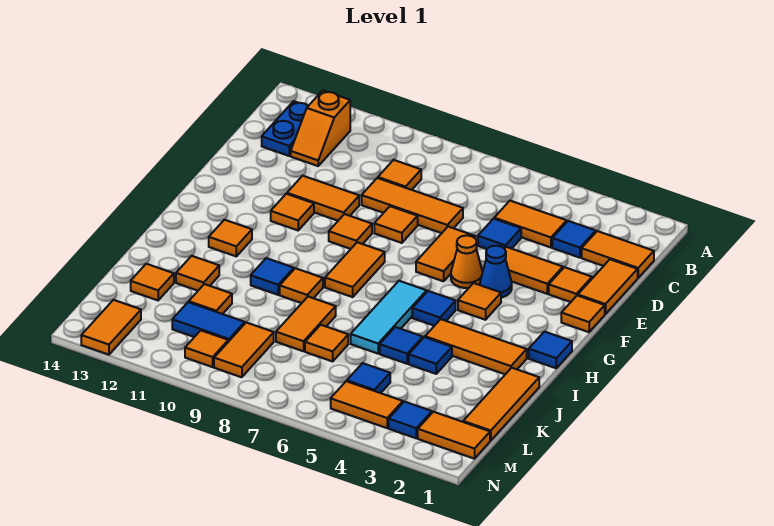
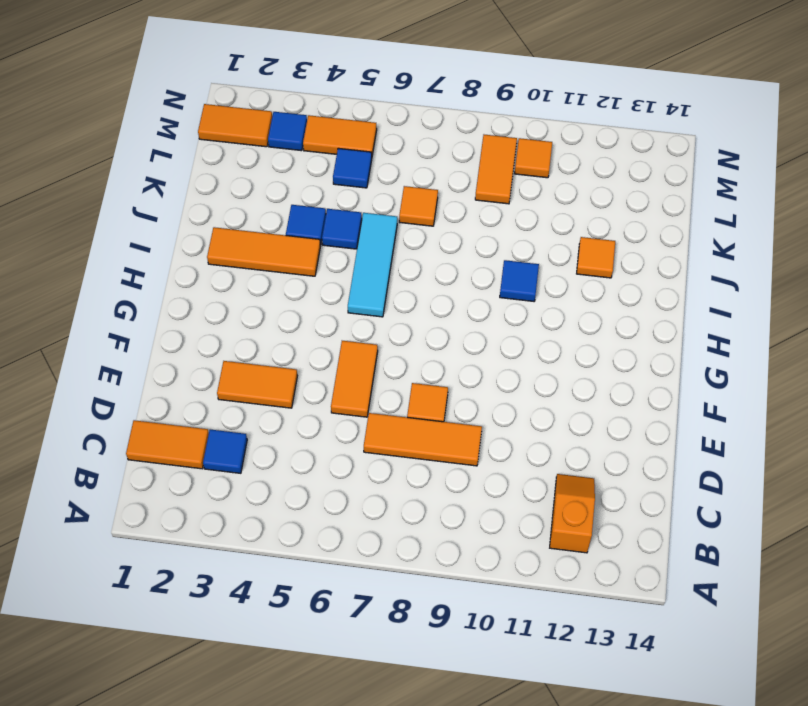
none -> blue 1x2 plate [262,101,308,156]
none -> orange 1x2 tile [494,201,567,247]
none -> orange 1x1 tile [378,160,421,190]
none -> orange 1x2 tile [578,259,638,314]

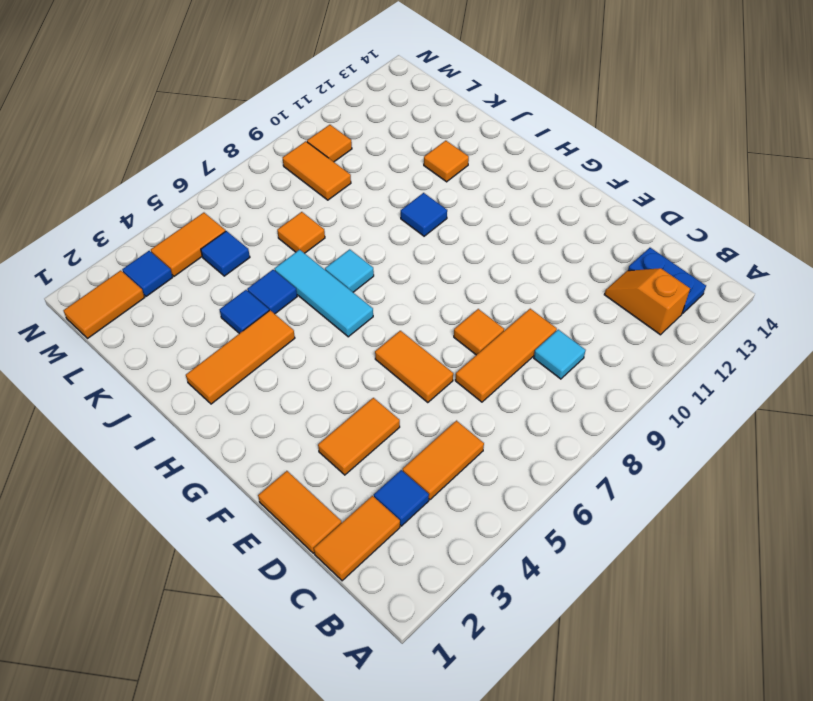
cyan 1x1 tile [534,330,586,379] -> orange 1x1 tile [378,160,421,190]
cyan 1x1 tile [325,249,374,292] -> none
none -> blue 1x1 tile [478,219,521,249]
none -> orange 1x1 tile [549,267,592,302]
none -> orange 1x2 tile [287,176,359,221]
none -> orange 1x1 tile [561,295,605,332]

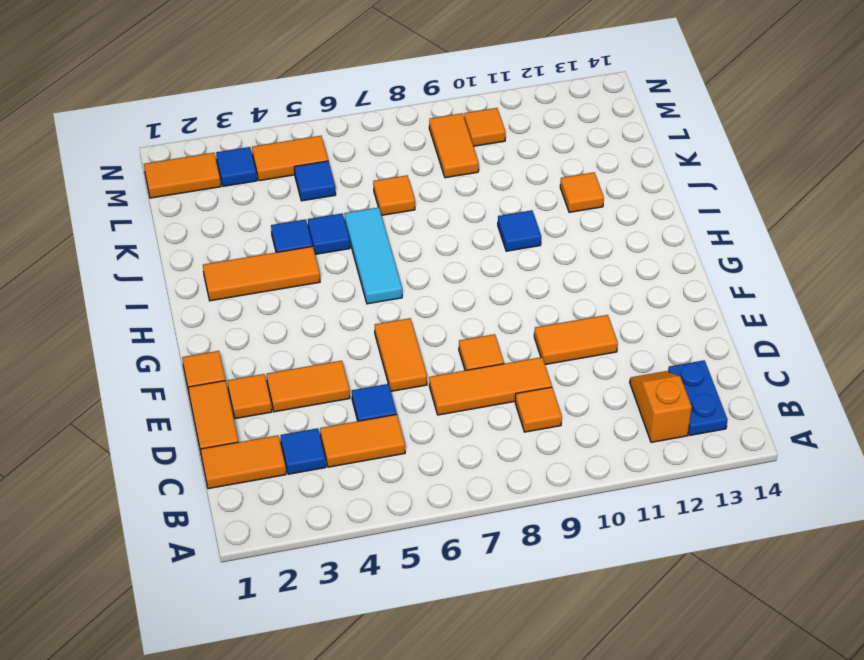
none -> blue 1x1 cone [480,246,512,298]
none -> orange 1x1 cone [451,235,483,288]
none -> orange 1x1 tile [329,214,372,249]
none -> orange 1x1 tile [271,194,314,230]

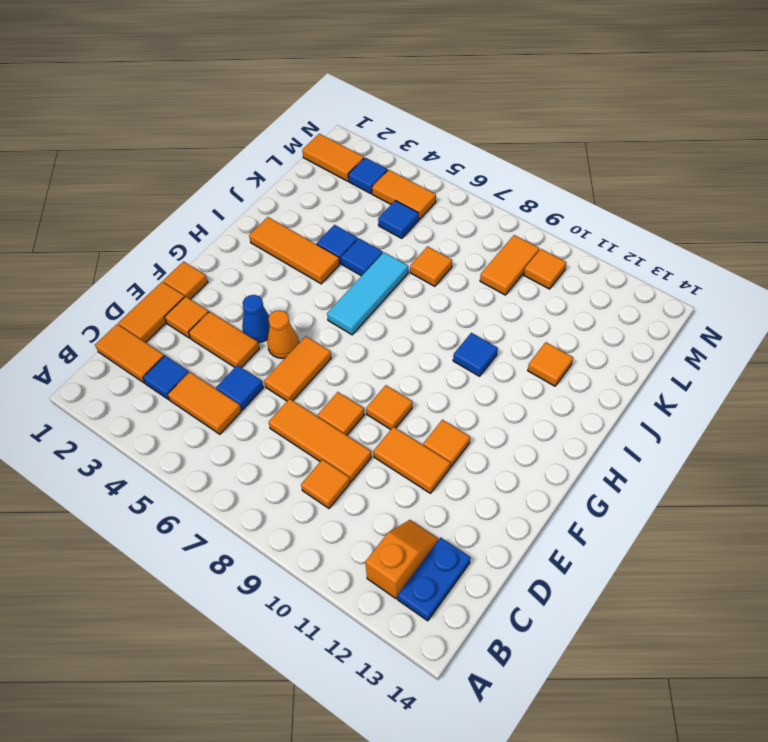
none -> orange 1x1 tile [458,283,501,320]
none -> orange 1x2 tile [325,242,385,297]
none -> blue 1x1 tile [529,332,572,368]
none -> blue 1x1 tile [412,291,456,326]

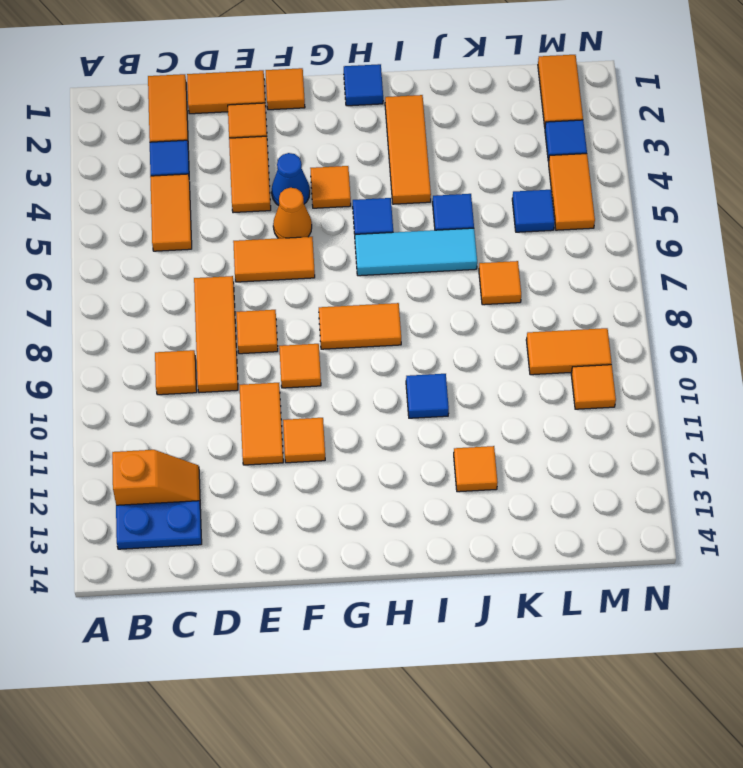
none -> blue 1x1 tile [478,219,521,249]
none -> orange 1x1 tile [209,220,252,256]
none -> orange 1x1 tile [280,268,323,303]
none -> orange 1x3 tile [463,368,539,441]

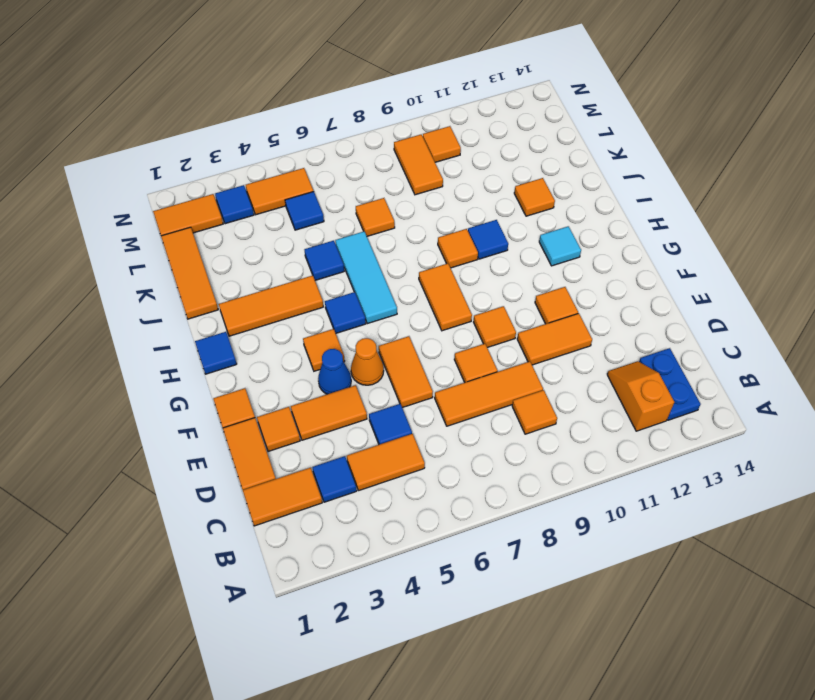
cyan 1x1 tile [539,226,581,266] -> orange 1x1 tile [209,220,252,256]
none -> blue 1x1 tile [409,337,452,374]
none -> orange 1x2 tile [276,297,336,351]
none -> orange 1x1 tile [189,284,232,314]
none -> orange 1x1 tile [131,264,174,300]

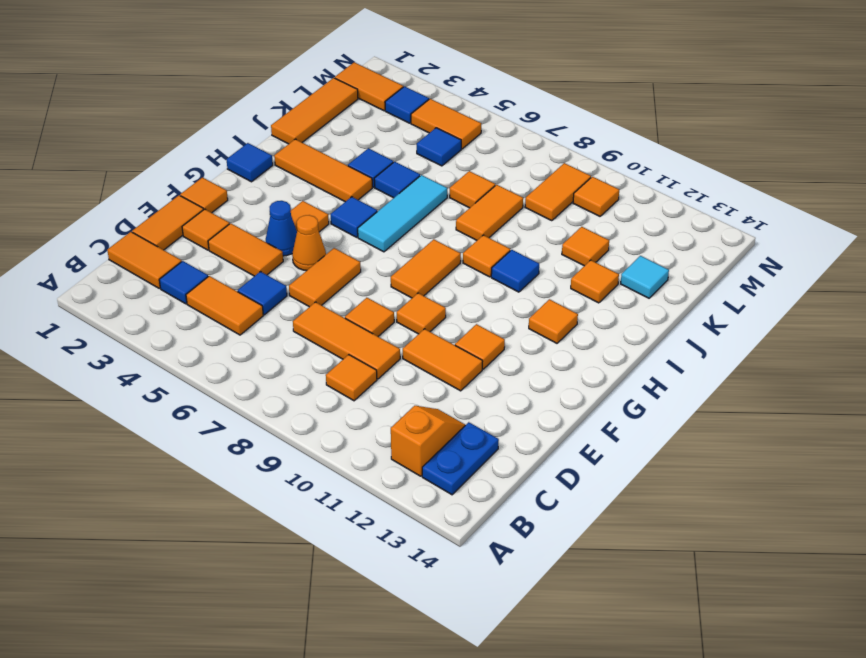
cyan 1x1 tile [621,256,669,298] -> orange 1x1 tile [131,264,174,300]
none -> blue 1x2 tile [172,302,245,342]
none -> orange 1x2 tile [81,300,141,355]

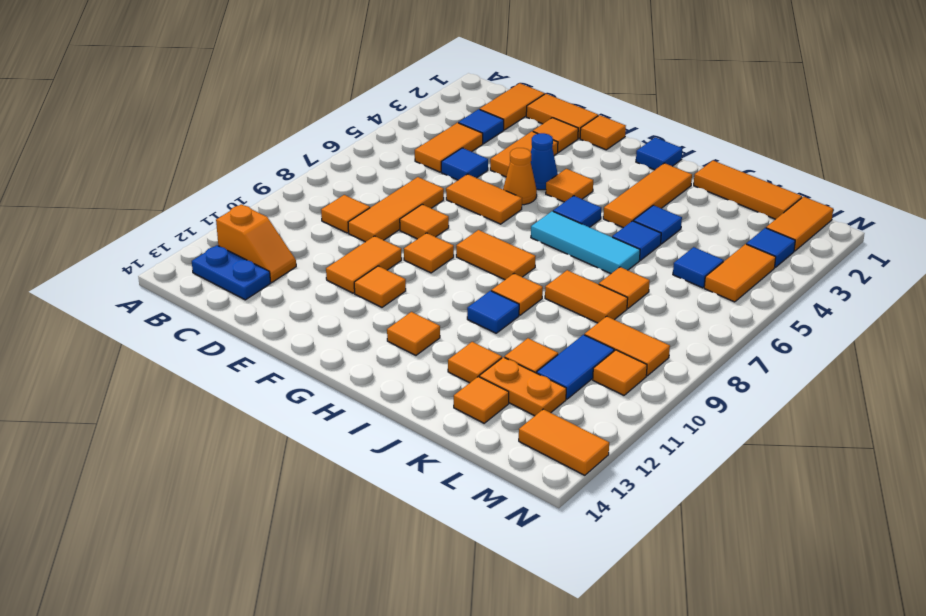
orange 1x2 plate [479,357,566,416] -> none

